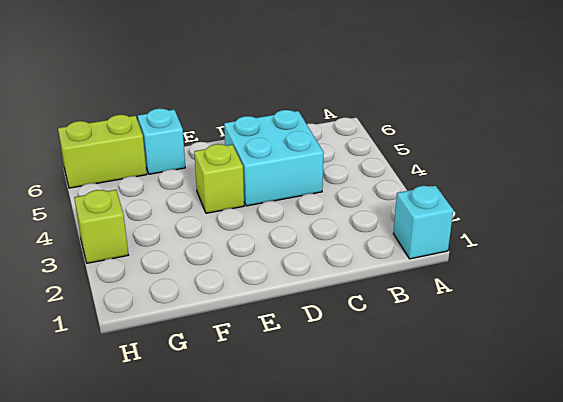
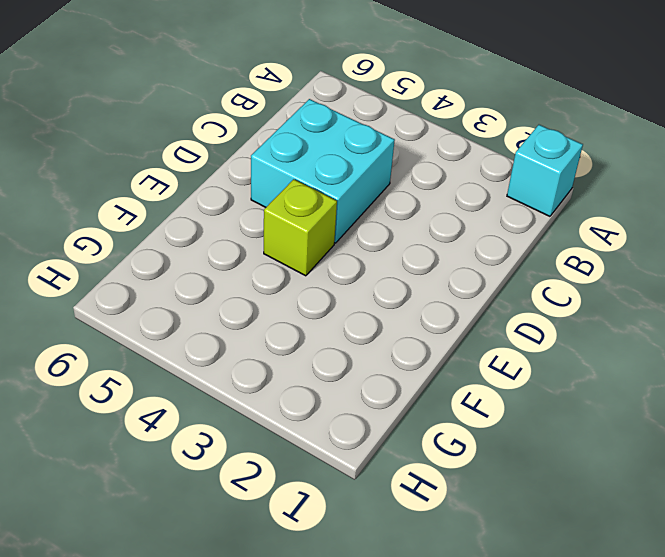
none -> cyan 1x1 brick [138,108,185,174]
none -> lime 1x2 brick [58,115,147,188]

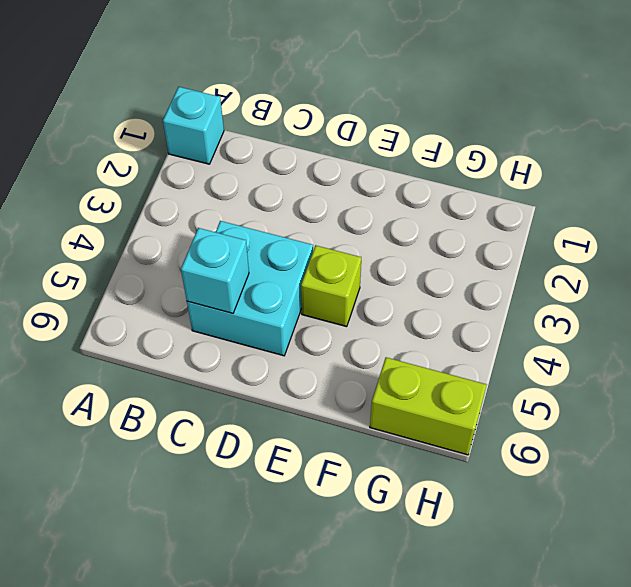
cyan 1x1 brick [181,228,249,313] -> cyan 1x1 brick moved to [138,108,185,174]
none -> lime 1x1 brick [74,190,128,263]

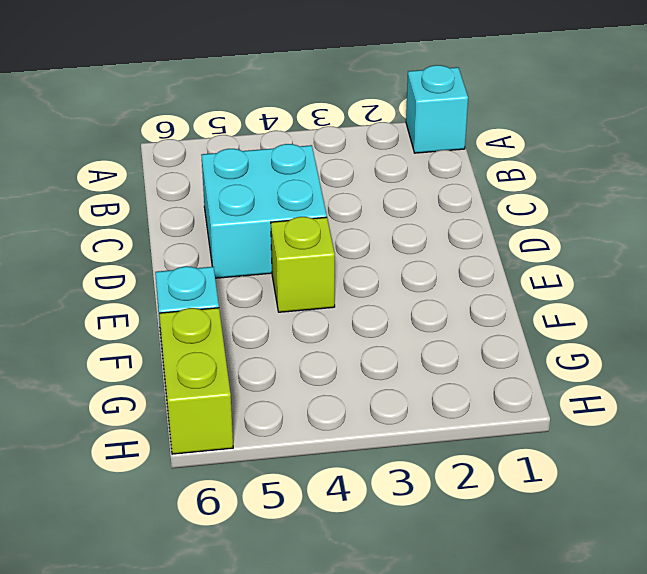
none -> lime 1x1 brick [74,190,128,263]

